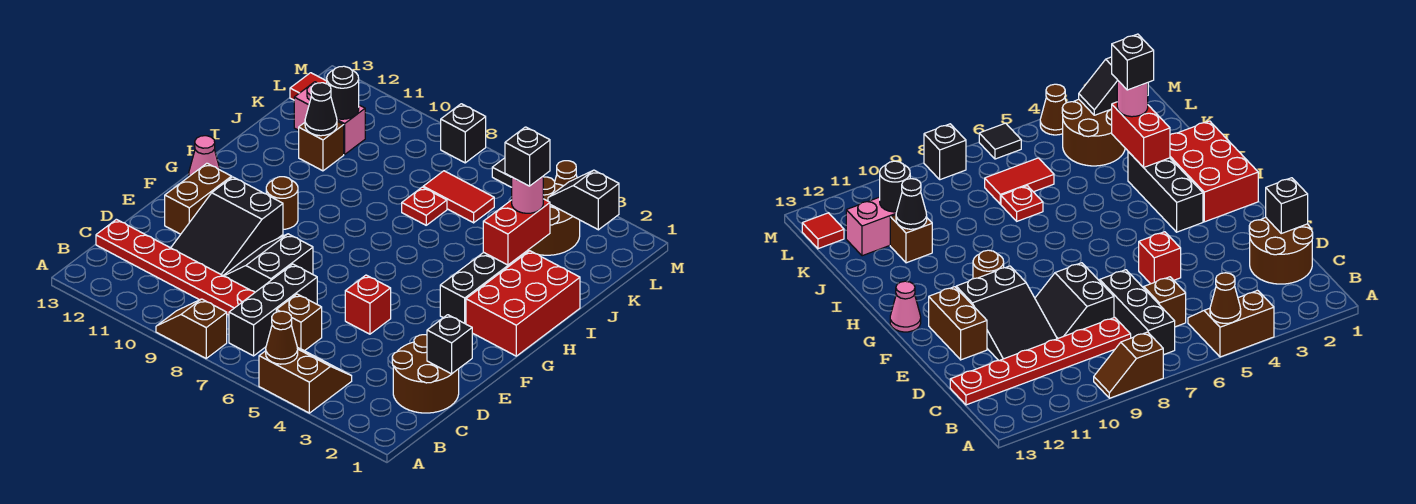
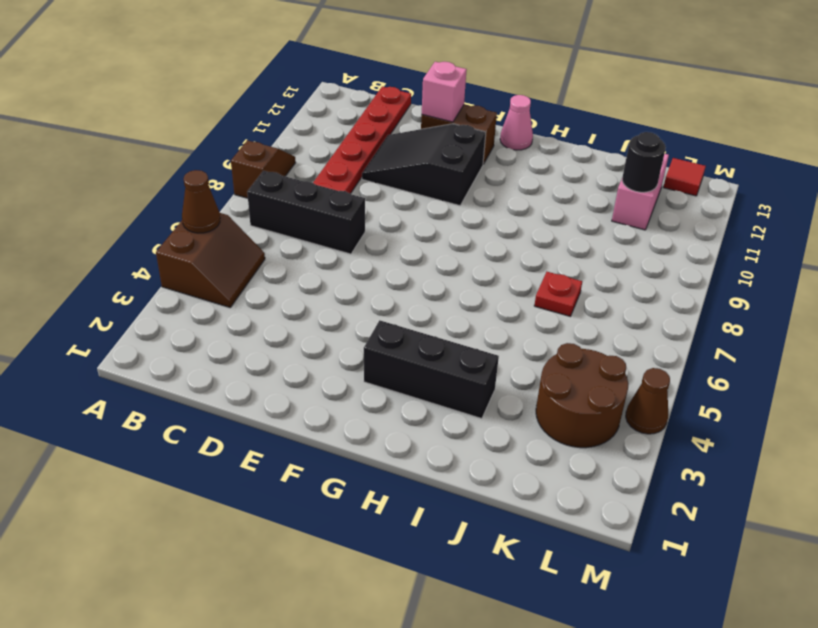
pink 1x1 brick [422,62,467,122] -> none
none -> brown 2x2 round brick [392,335,459,413]
none -> brown 1x1 brick [276,294,322,351]
none -> black 2x2 slope [223,234,313,292]
none -> red 1x1 brick [345,275,391,334]

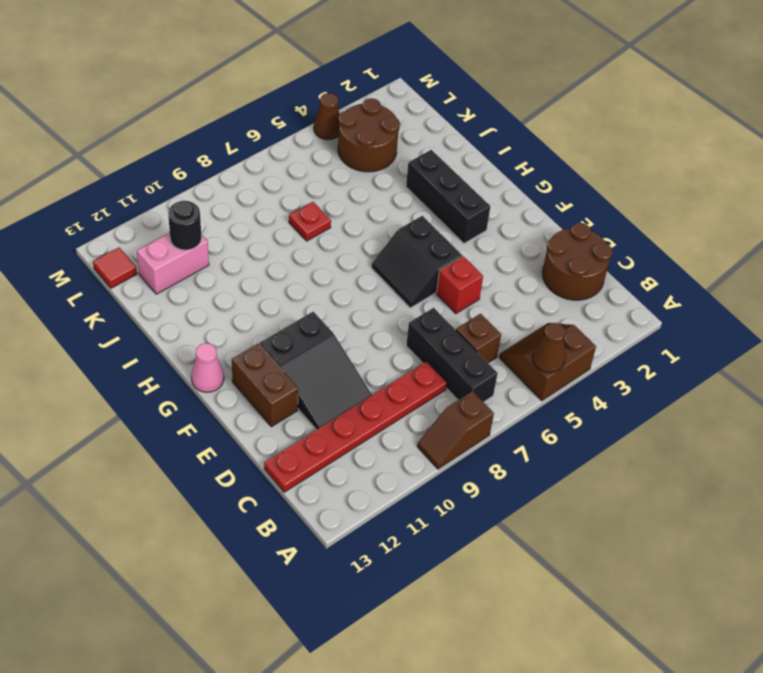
black 2x2 slope [371,216,462,308] -> black 2x2 slope moved to [223,234,313,292]
none -> red 2x3 brick [466,251,580,356]
none -> brown 1x1 round brick [266,177,298,229]
none -> brown 1x1 brick [299,121,344,171]
none -> red 1x2 tile [423,171,494,223]

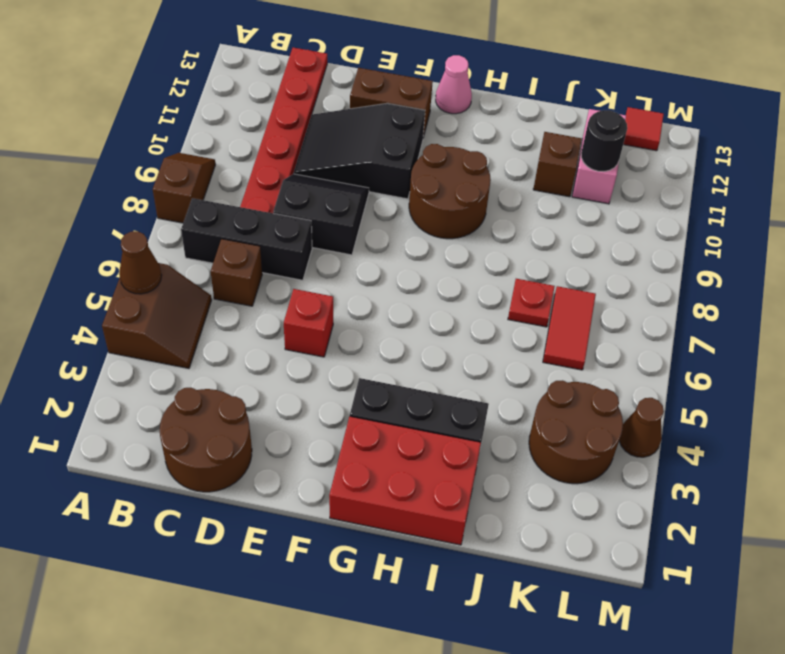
brown 2x2 round brick [409,144,491,239] -> brown 1x1 round brick [266,177,298,229]
none -> black 1x1 tile [492,158,512,187]
none -> black 1x1 brick [441,104,486,163]
none -> black 1x1 brick [427,315,472,374]
none -> red 1x2 brick [483,199,550,265]

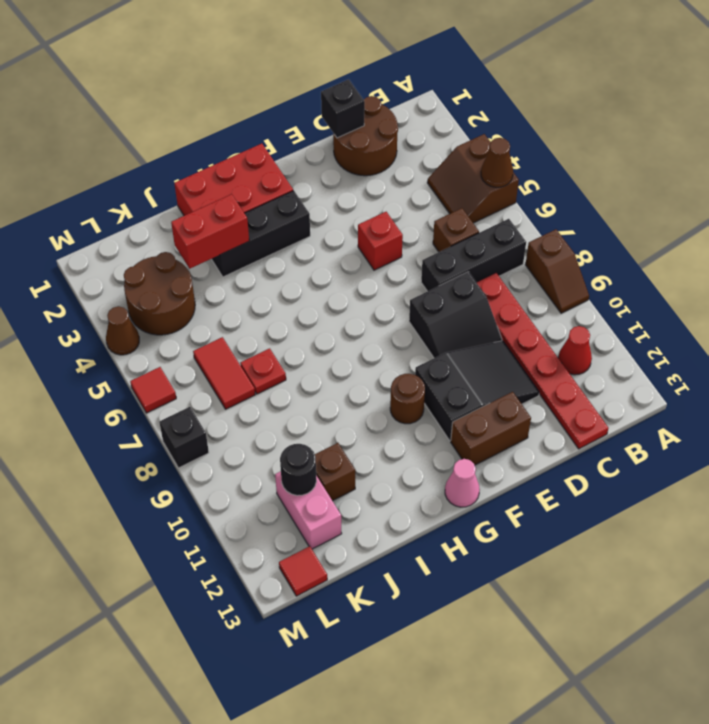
red 1x1 cone [558,326,592,375] -> none
red 1x1 tile [130,367,176,413] -> black 1x1 tile [492,158,512,187]
none -> black 1x1 cone [305,83,337,136]
none -> black 1x2 slope [548,170,619,230]
none -> pink 1x1 round brick [512,177,543,213]
none -> black 1x1 brick [505,127,550,186]

